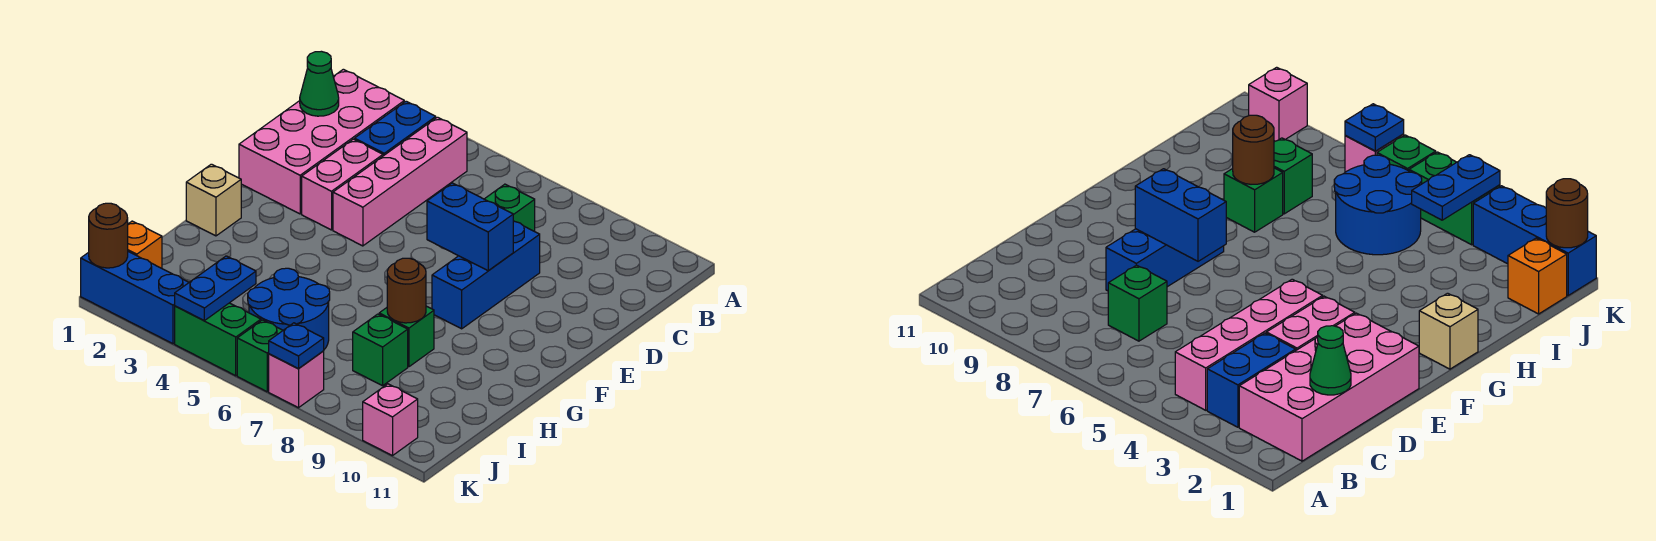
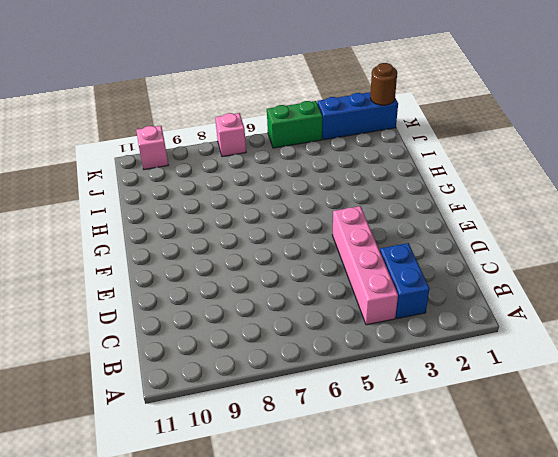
none -> pink 2x4 brick [239,69,404,214]
none -> green 1x1 brick [485,184,535,231]
none -> pink 1x2 brick [302,139,383,230]

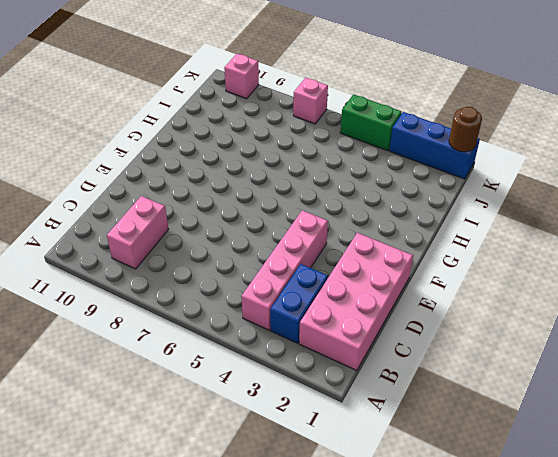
pink 1x2 brick [107,196,168,269] -> pink 1x2 brick moved to [302,139,383,230]
none -> green 1x1 brick [485,184,535,231]
none -> blue 1x3 brick [432,221,540,329]
none -> tan 1x1 brick [186,164,241,236]

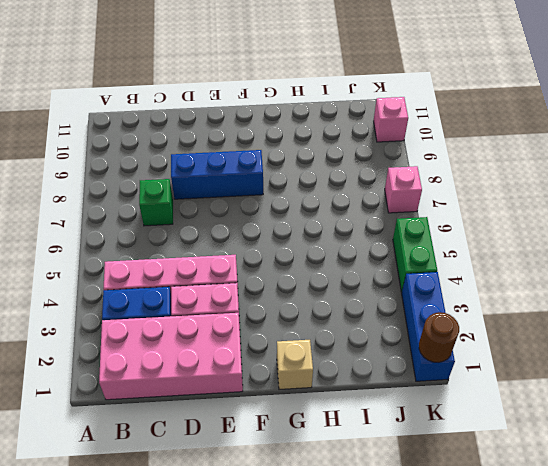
none -> green 1x1 brick [379,306,434,367]
none -> blue 2x2 round brick [248,268,330,349]
none -> green 1x1 brick [353,314,408,386]

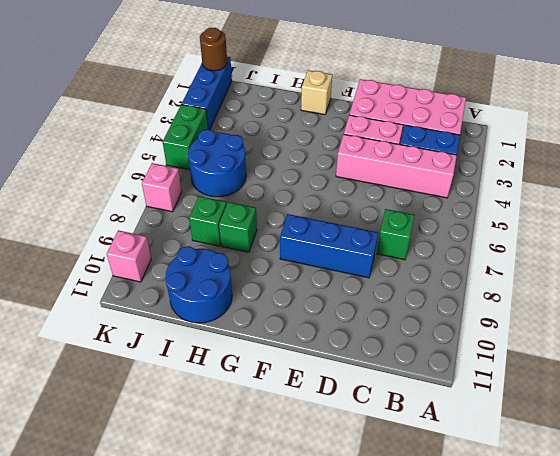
blue 2x2 round brick [166,246,232,323] -> none
none -> orange 1x1 brick [128,221,162,268]
none -> green 1x1 brick [237,320,283,392]
none -> green 1x1 cone [300,51,339,116]

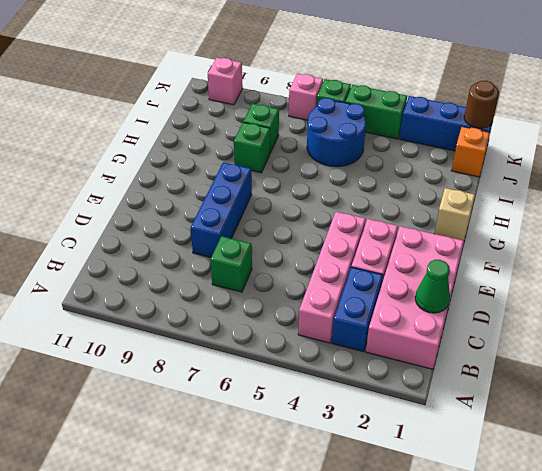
none -> blue 1x2 brick [427,183,513,271]
none -> brown 1x1 round brick [387,258,426,323]
none -> blue 1x2 plate [175,256,256,321]

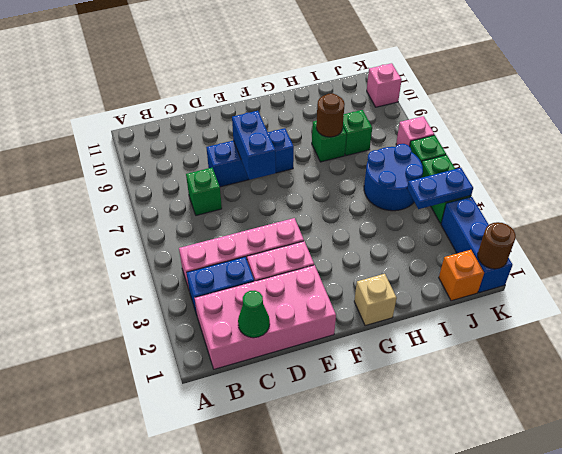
none -> blue 1x1 plate [269,323,324,369]

